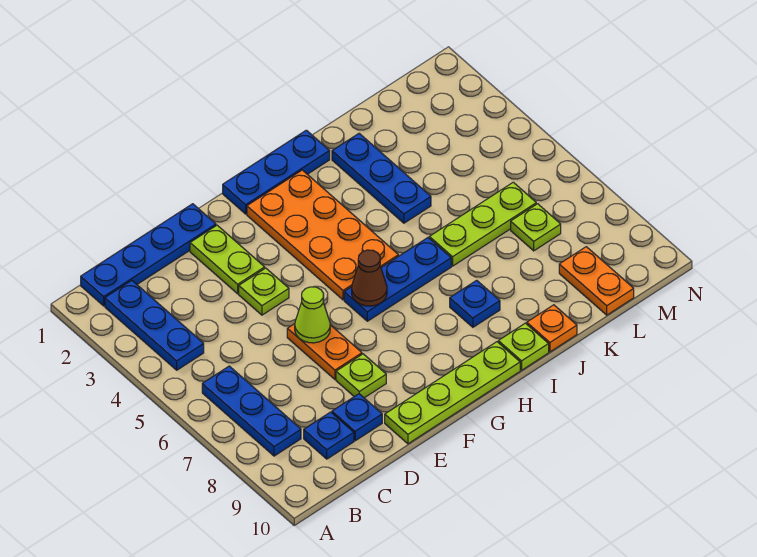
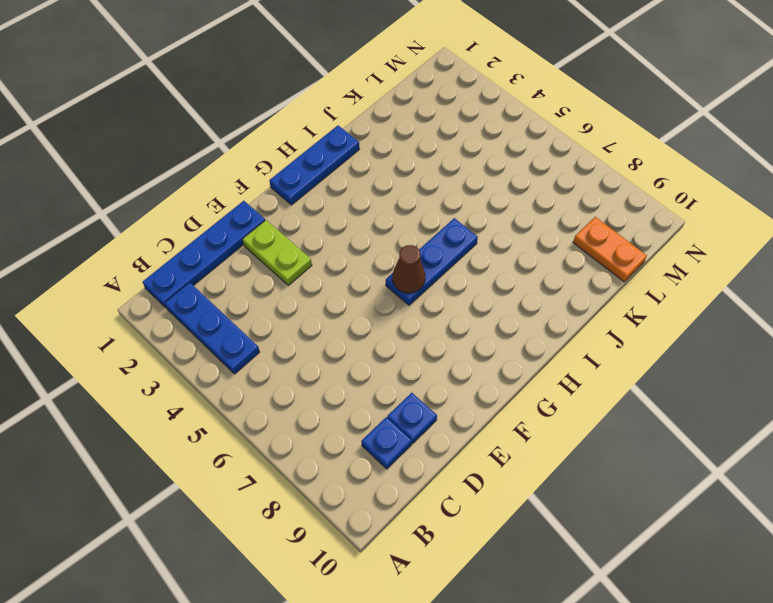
none -> blue 1x3 plate [202,366,301,456]
none -> lime 1x1 plate [239,268,289,315]
none -> orange 1x2 plate [287,324,362,379]

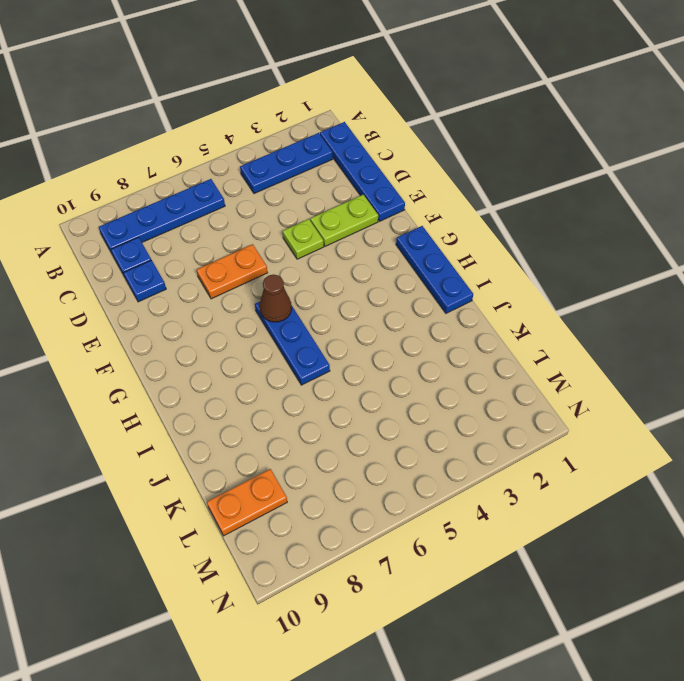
blue 1x4 plate [99,179,225,253] -> blue 1x3 plate [202,366,301,456]
none -> lime 1x1 plate [336,354,386,398]
none -> lime 1x4 plate [385,342,520,444]
none -> orange 2x4 plate [247,170,399,300]

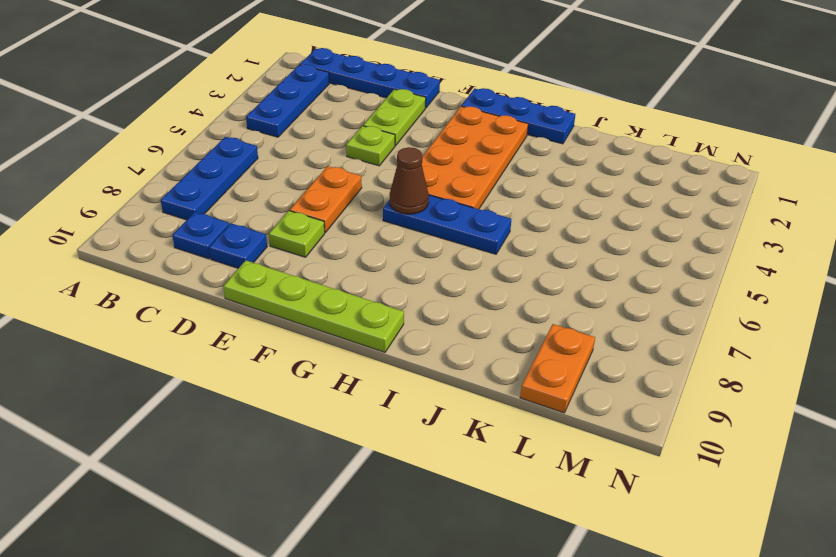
none -> blue 1x1 plate [450,280,500,327]
none -> lime 1x1 plate [498,323,549,370]
none -> blue 1x3 plate [332,134,431,223]

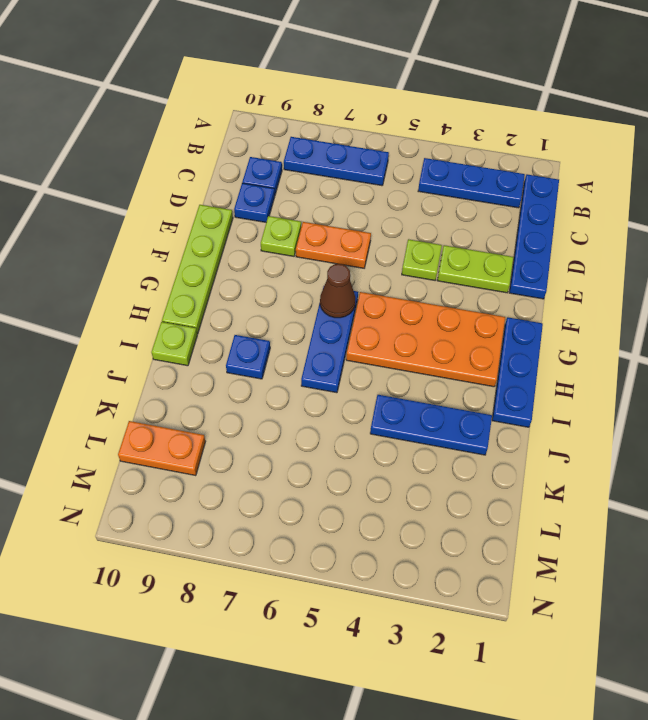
none -> lime 1x3 plate [429,182,536,266]
none -> orange 1x1 plate [527,305,577,352]
none -> lime 1x1 plate [511,204,561,251]

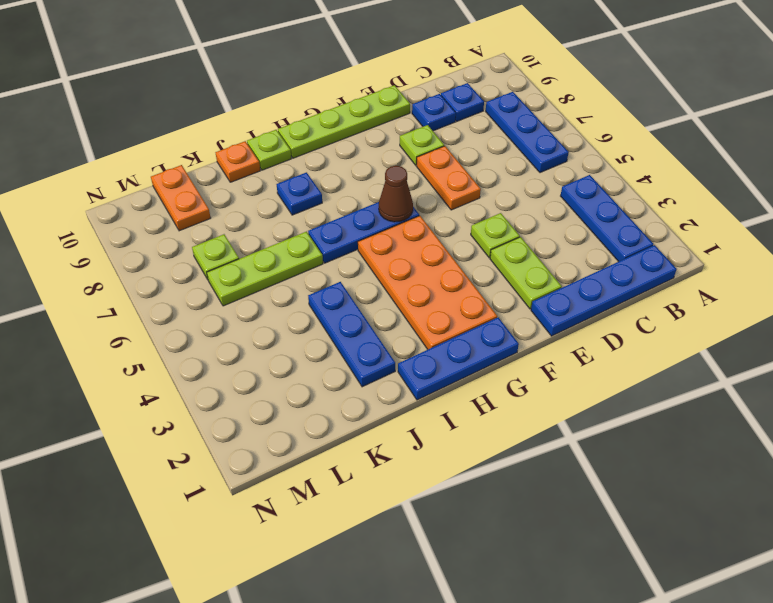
none -> lime 1x1 cone [295,287,330,343]

